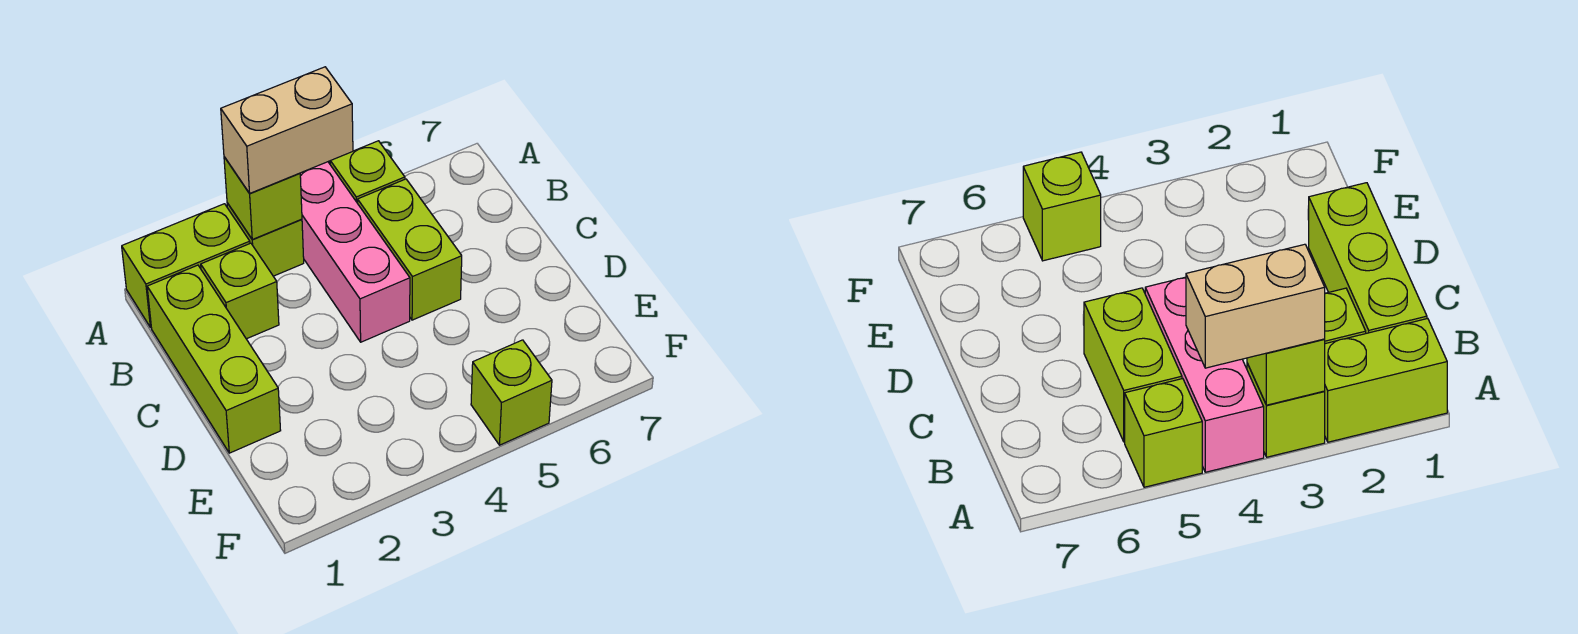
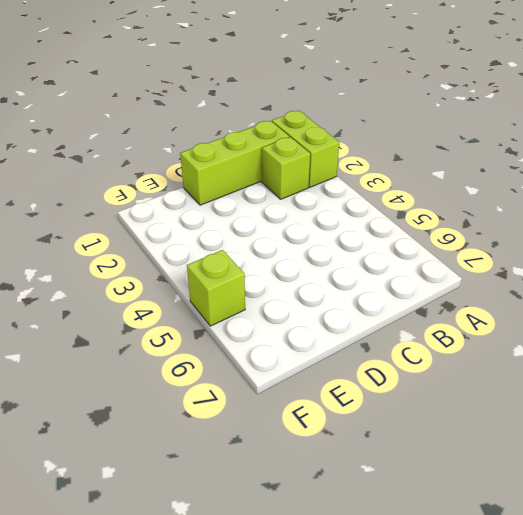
none -> lime 1x1 brick [227,203,304,276]
none -> pink 1x3 brick [300,162,410,342]

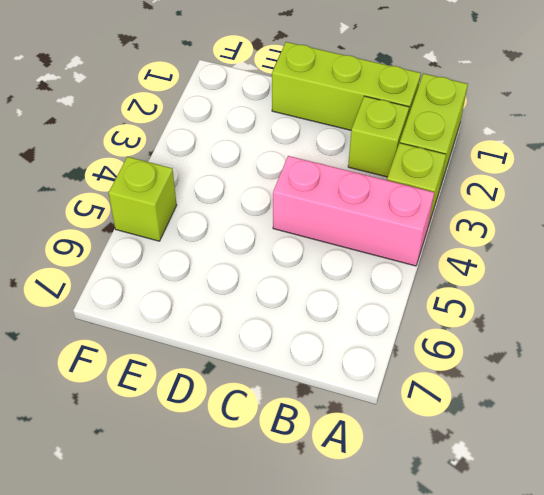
none -> lime 1x1 brick [330,141,405,203]
none -> lime 1x2 brick [358,179,462,320]

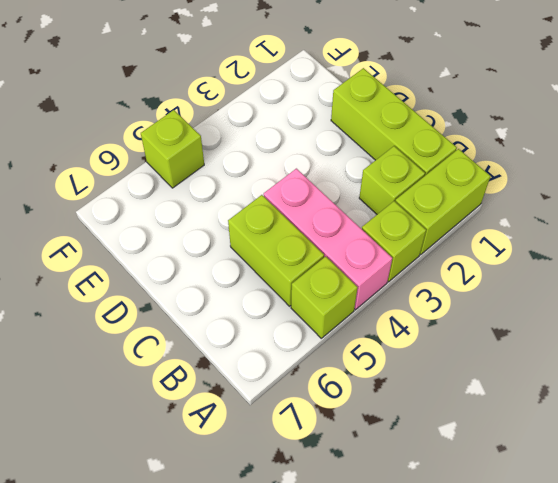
none -> lime 1x1 brick [224,157,302,239]
none -> tan 1x2 brick [221,67,353,193]

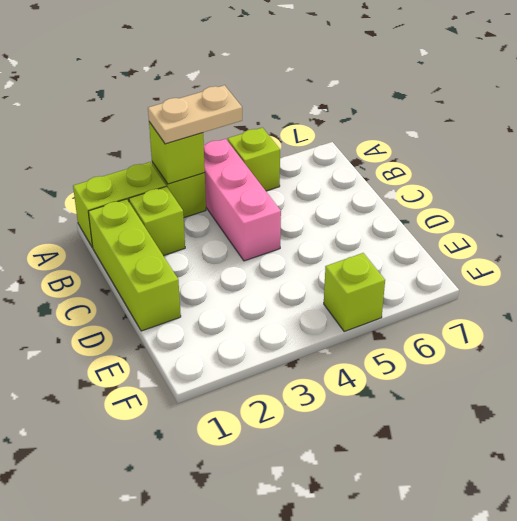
tan 1x2 plate [148,85,242,144] -> tan 1x2 brick [221,67,353,193]
none -> lime 1x2 brick [358,179,462,320]

